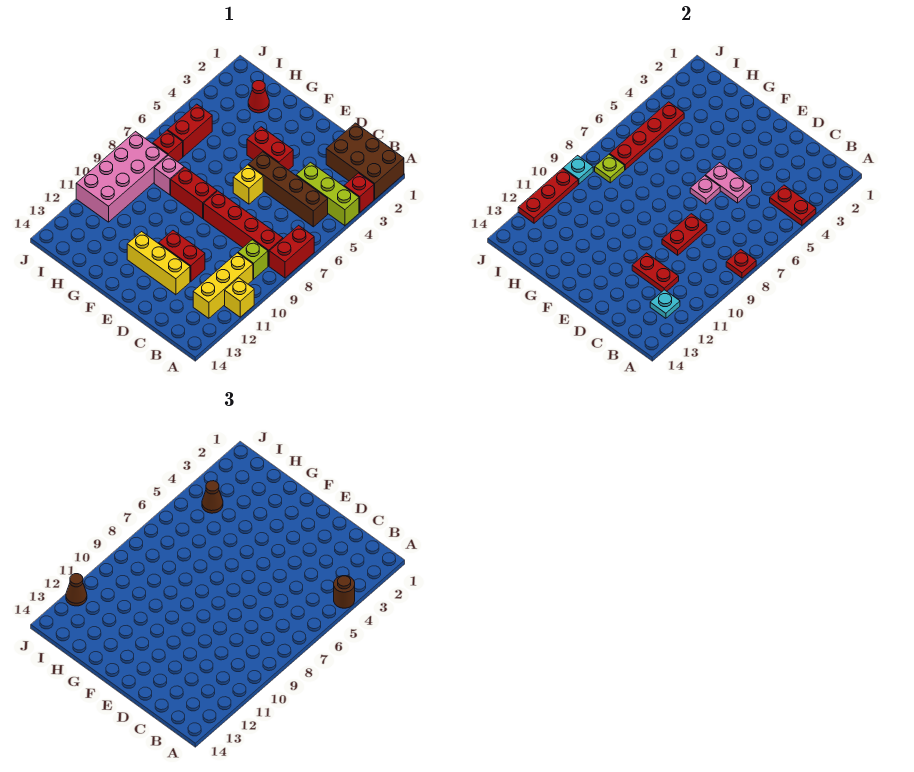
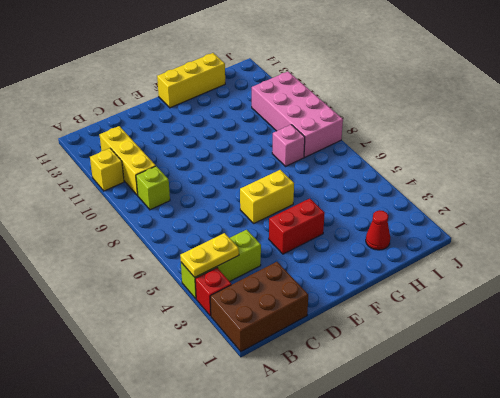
yellow 1x2 plate [180,233,239,277] -> red 1x2 plate [770,185,816,226]
yellow 1x2 brick [240,170,294,223] -> yellow 1x1 brick [233,165,263,204]
yellow 1x3 brick [157,53,225,108] -> yellow 1x3 brick moved to [127,232,190,295]
none -> red 1x2 brick [269,225,314,278]
none -> brown 1x4 brick [248,152,328,227]
none -> red 1x4 brick [204,191,283,266]
none -> red 1x2 brick [159,231,205,282]

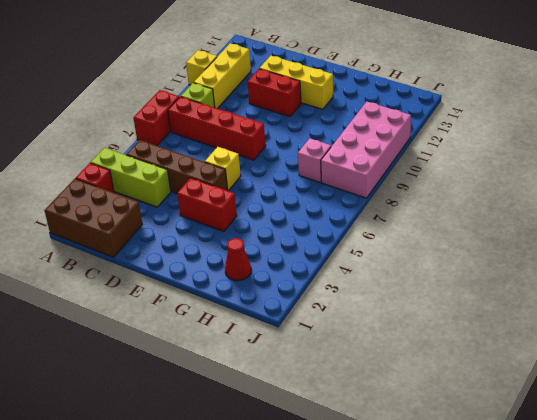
none -> red 1x2 brick [171,167,217,218]
none -> red 1x2 brick [168,104,212,157]
none -> red 1x1 brick [153,131,183,162]
none -> red 1x2 plate [770,185,816,226]

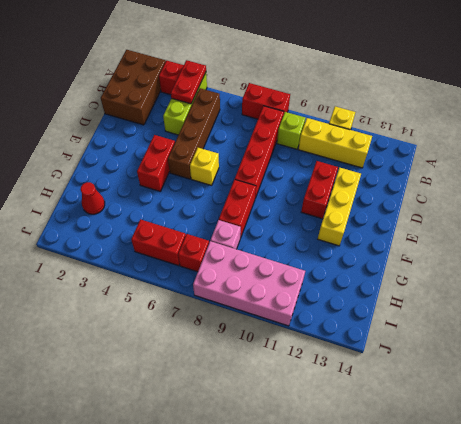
none -> red 1x1 plate [726,249,756,278]
none -> cyan 1x1 plate [650,290,680,318]
none -> red 1x2 plate [632,253,679,292]
none -> pink 1x2 plate [705,163,752,203]

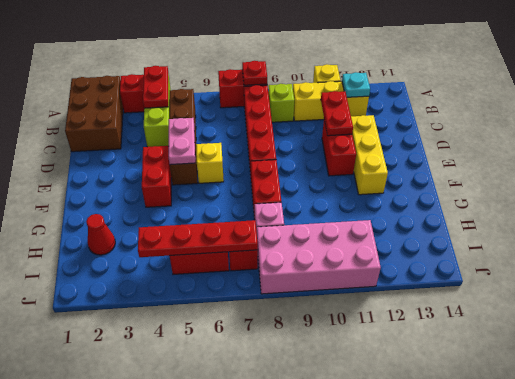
none -> red 1x2 plate [662,214,707,255]
none -> pink 1x1 plate [690,176,720,204]
none -> lime 1x1 plate [595,154,625,183]
none -> cyan 1x1 plate [563,156,593,184]

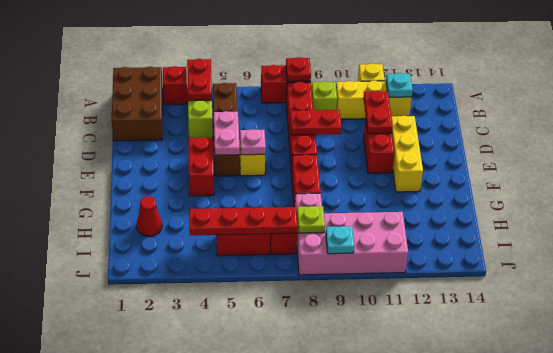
none -> red 1x3 plate [518,169,578,223]
none -> brown 1x1 round brick [334,576,355,608]
none -> brown 1x1 cone [202,481,223,513]
none -> brown 1x1 cone [66,574,87,606]

